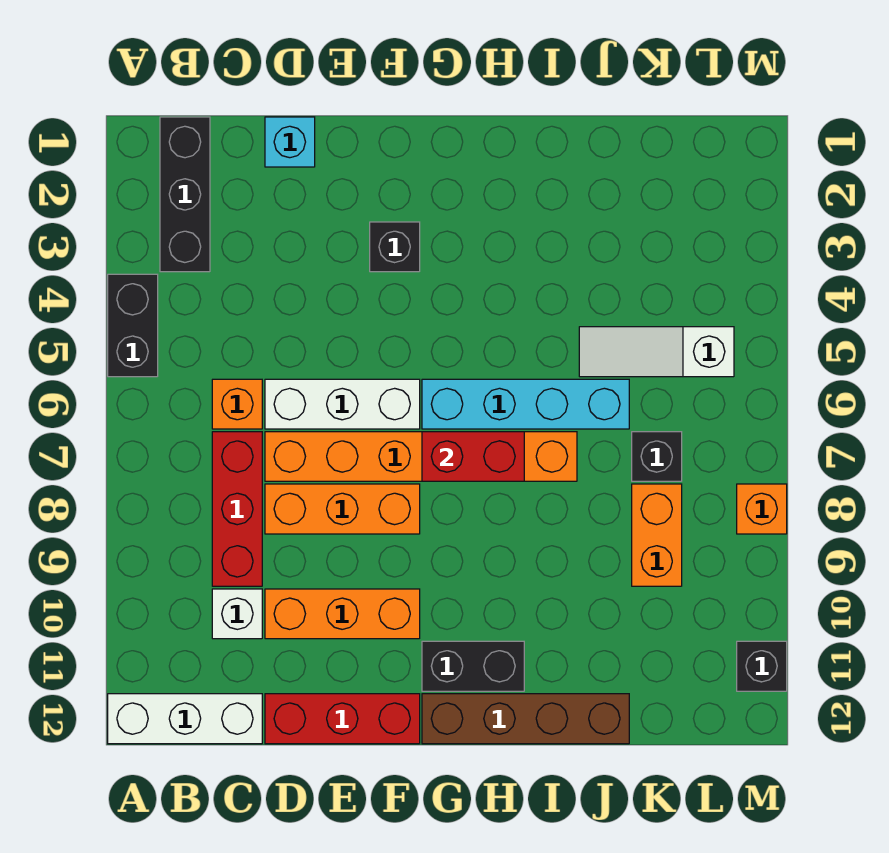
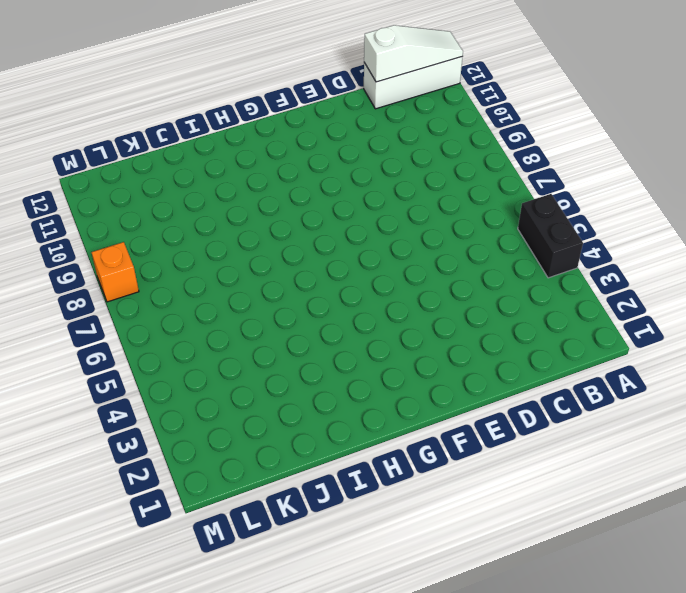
white 1x3 slope [364,25,463,82] -> white 1x3 slope moved to [579,327,734,377]
none -> black 1x3 brick [160,117,210,272]
none -> orange 1x1 brick [212,379,262,429]
none -> red 1x3 brick [212,432,262,586]

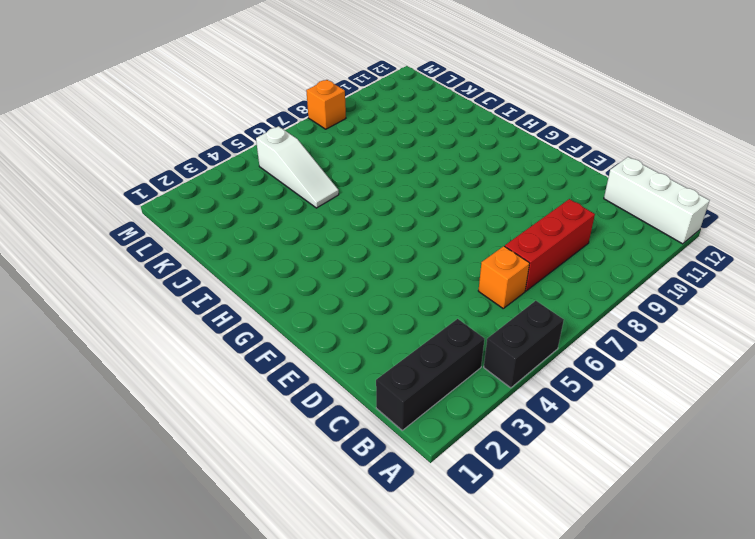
none -> white 1x1 brick [212,589,262,639]
none -> cyan 1x1 brick [265,117,315,167]
none -> white 1x3 brick [265,379,420,429]

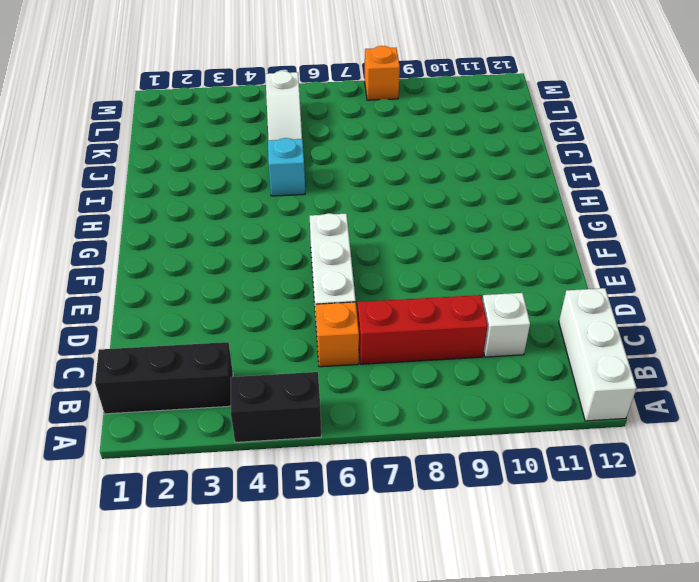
cyan 1x1 brick [268,138,305,196] -> cyan 1x1 brick moved to [265,117,315,167]
none -> orange 1x6 brick [265,432,577,481]
none -> orange 1x3 brick [265,484,420,534]
none -> orange 1x3 brick [265,589,420,639]

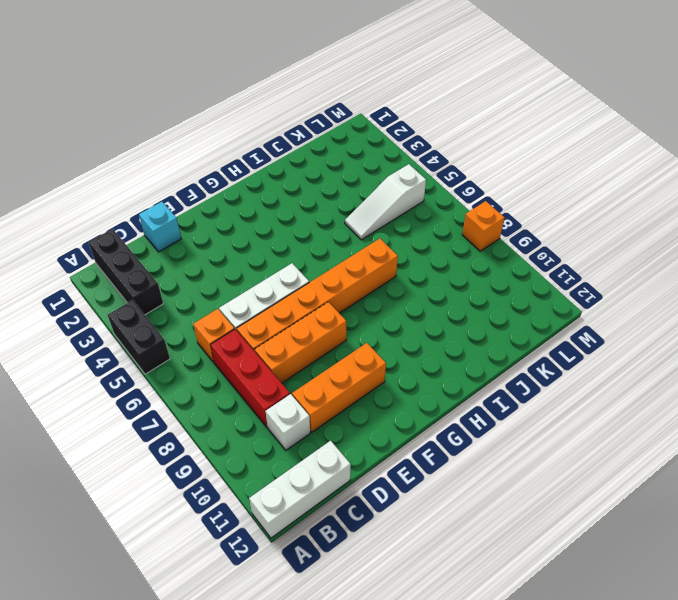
none -> red 1x3 brick [265,694,420,744]
none -> black 1x1 brick [370,222,420,272]
none -> cyan 1x4 brick [422,379,629,429]

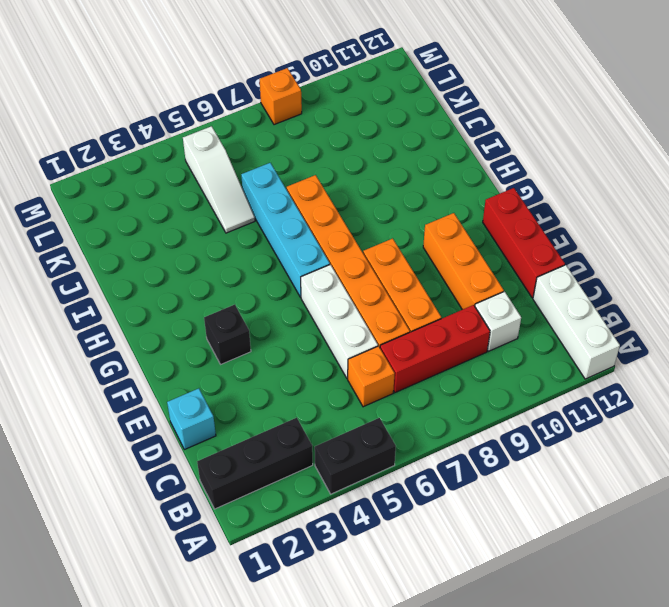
none -> black 1x2 brick [422,641,524,691]
none -> brown 1x4 brick [422,694,629,744]
none -> black 1x1 brick [632,432,682,481]

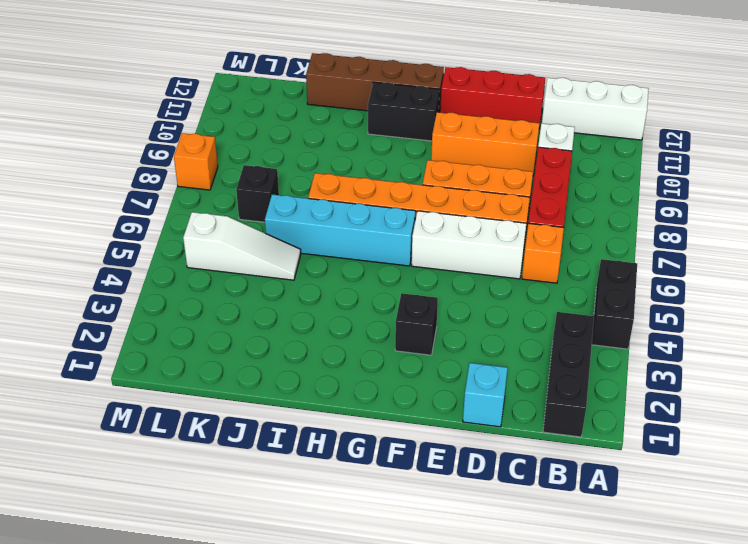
none -> orange 1x2 brick [632,484,682,586]
none -> black 1x1 brick [737,641,787,691]
none -> red 1x2 brick [422,432,524,481]

